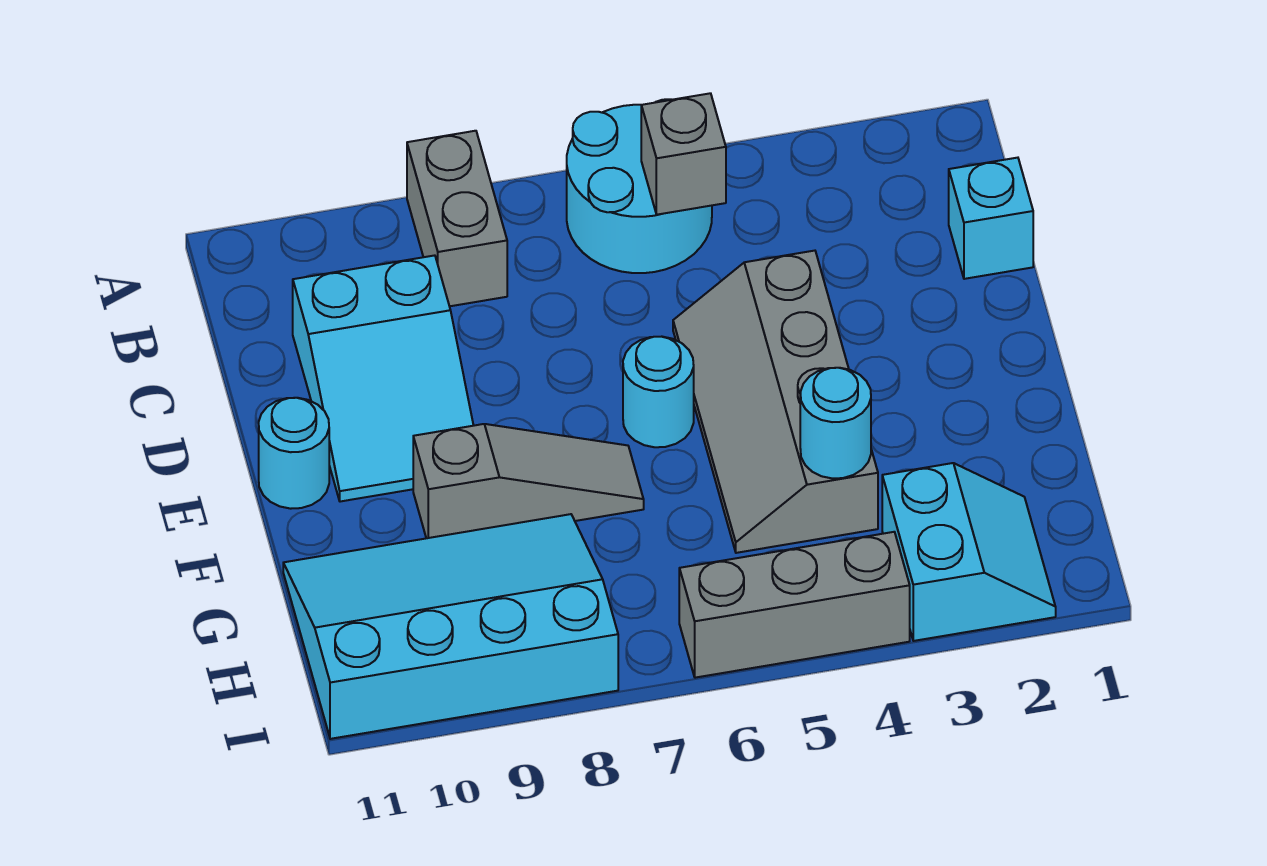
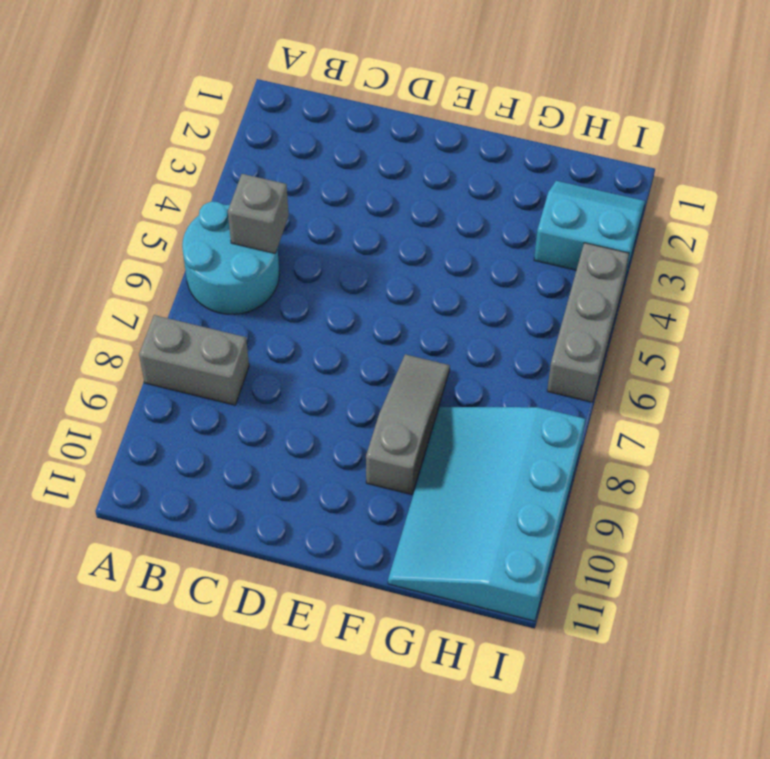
none -> cyan 1x1 brick [949,158,1033,279]
none -> cyan 2x3 slope [293,255,474,502]
none -> grey 2x4 slope [673,251,878,553]

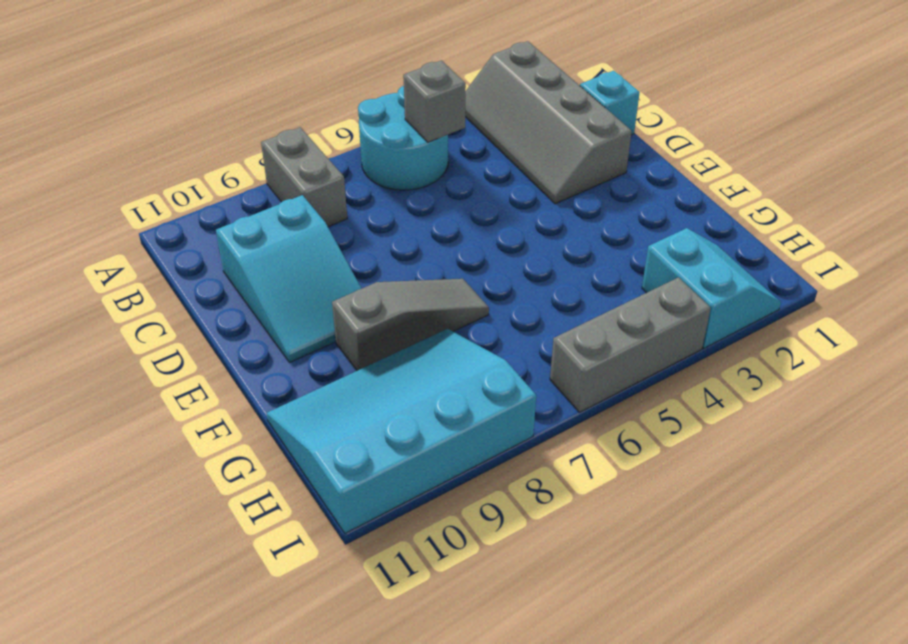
grey 2x4 slope [465,41,632,204] -> grey 2x4 slope moved to [673,251,878,553]
none -> cyan 1x1 round brick [623,337,694,447]
none -> cyan 1x1 round brick [259,398,329,509]
none -> cyan 1x1 round brick [800,368,871,479]

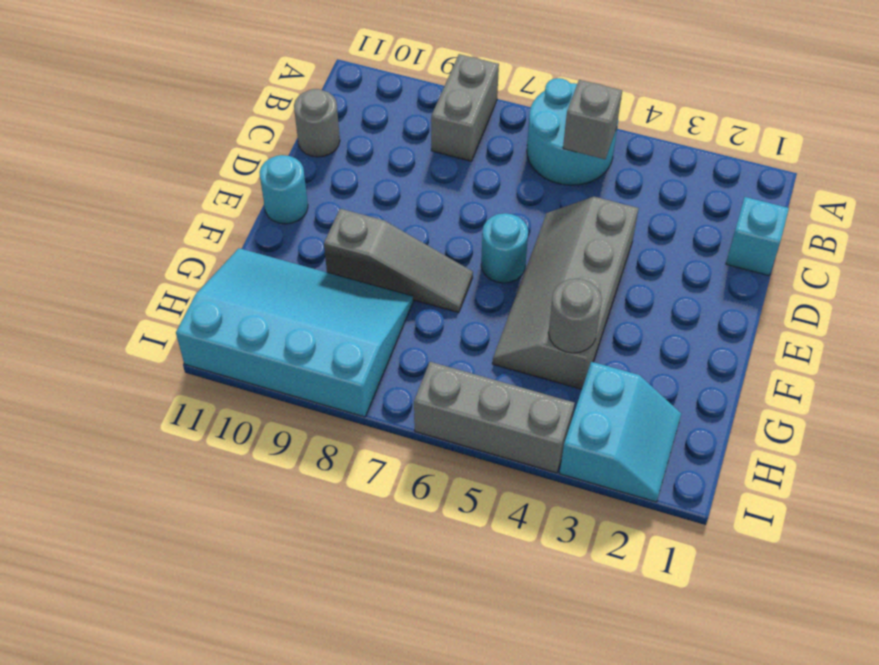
grey 1x1 round brick [294,89,340,157] -> none
grey 1x1 round brick [548,279,602,353] -> cyan 1x1 round brick [800,368,871,479]
none -> cyan 2x3 slope [293,255,474,502]

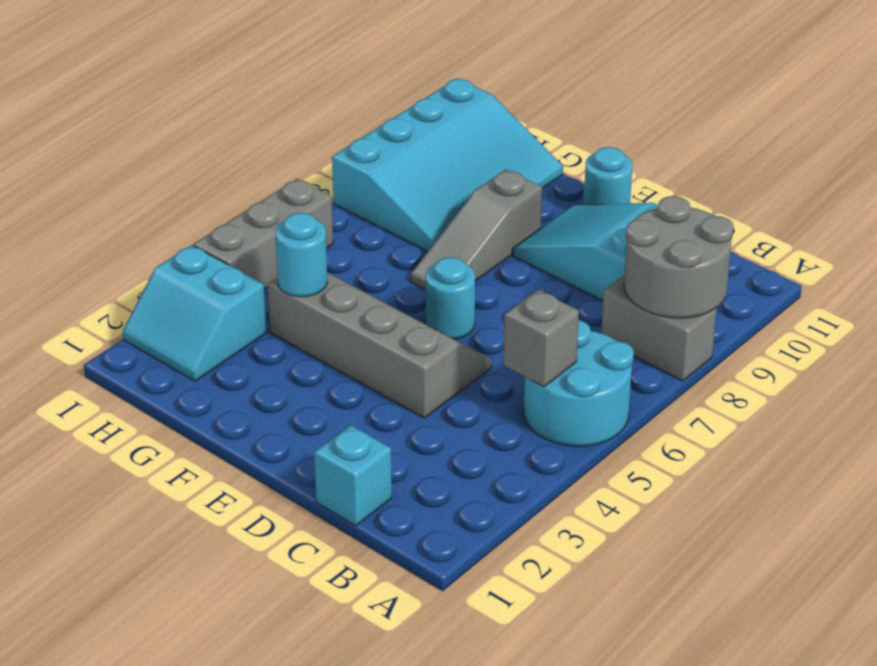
grey 2x2 round brick [624,196,734,318] -> none

